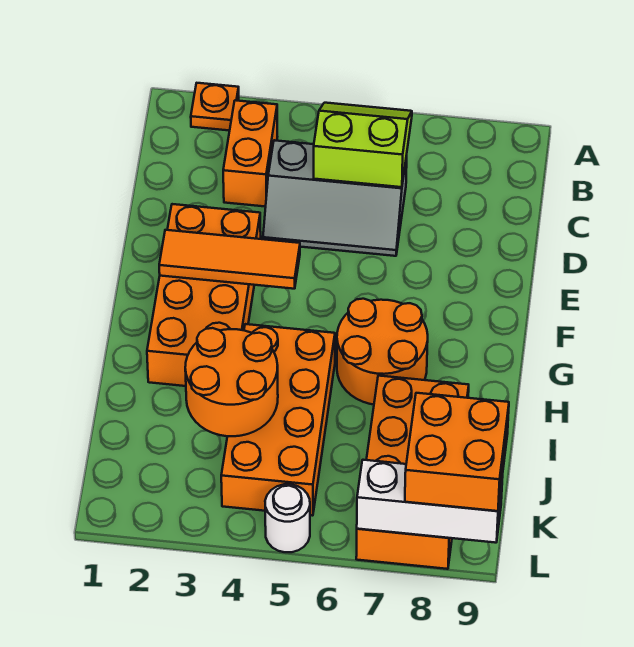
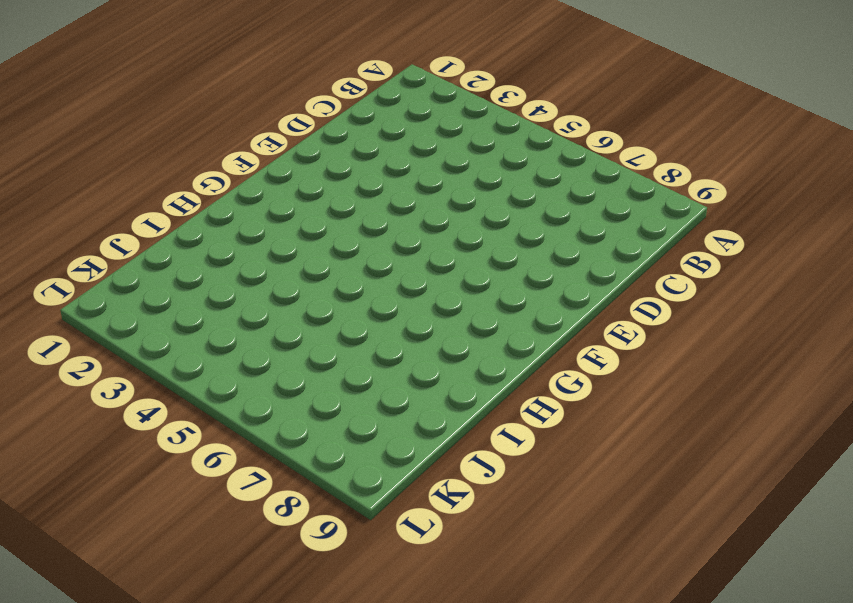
none -> orange 1x1 plate [191,83,239,131]
none -> orange 1x2 brick [223,100,277,207]
none -> grey 2x3 slope [263,140,407,256]

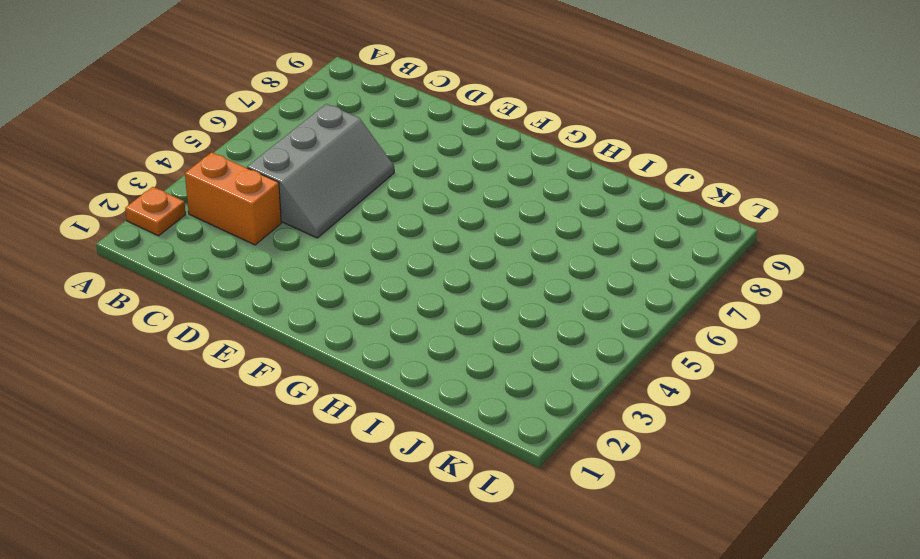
none -> orange 2x4 brick [147,204,261,386]
none -> orange 2x2 round brick [337,299,428,405]
none -> orange 2x4 brick [221,324,335,516]

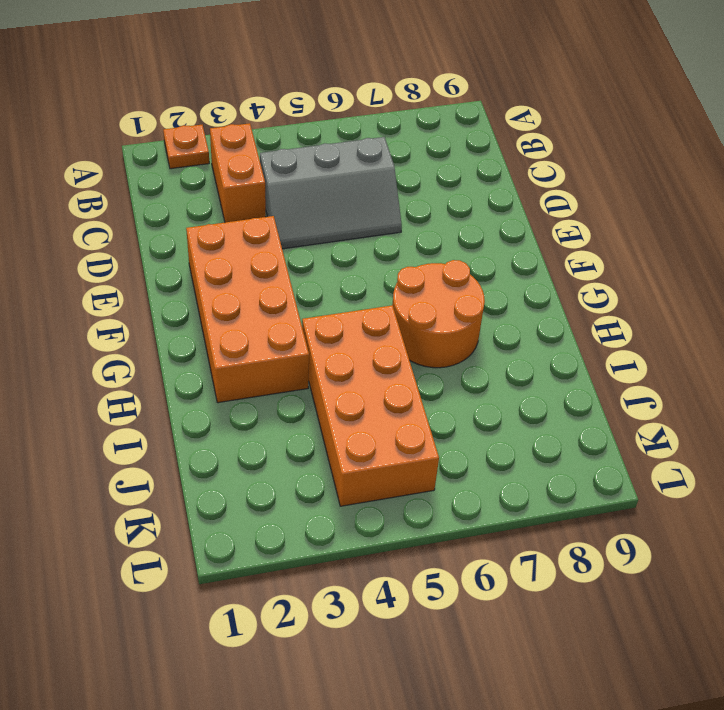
none -> orange 2x4 brick [356,376,469,569]
none -> white 1x1 round brick [265,484,310,552]
none -> lime 2x2 slope [314,103,412,187]

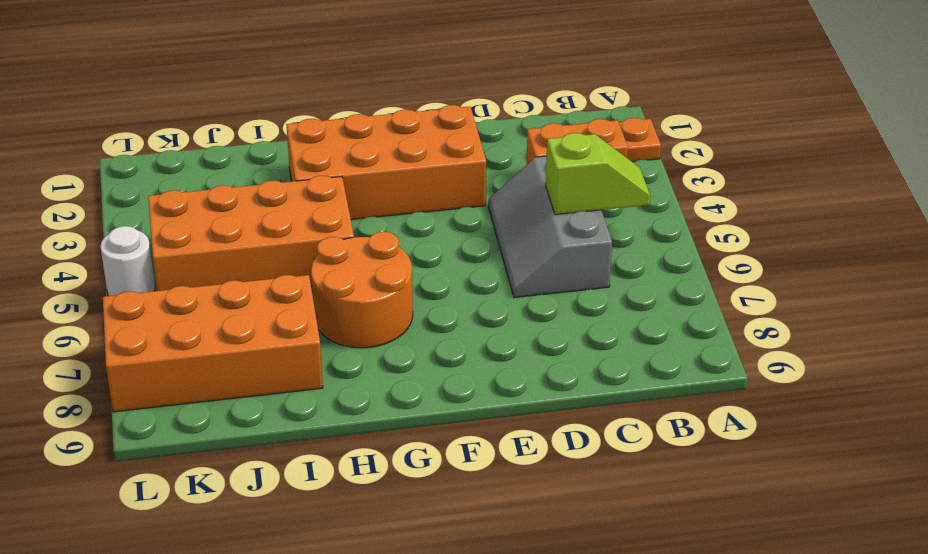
lime 1x2 slope [546,133,651,215] -> lime 2x2 slope [314,103,412,187]
none -> orange 1x3 tile [159,230,300,289]
none -> orange 2x2 round brick [185,328,278,436]
none -> white 1x3 brick [357,460,503,543]

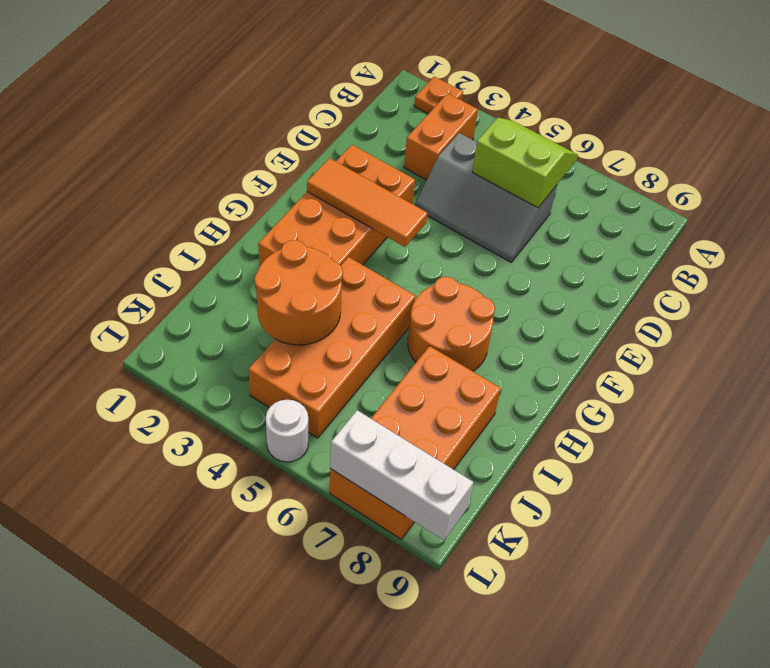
none -> orange 2x2 brick [405,393,509,511]

